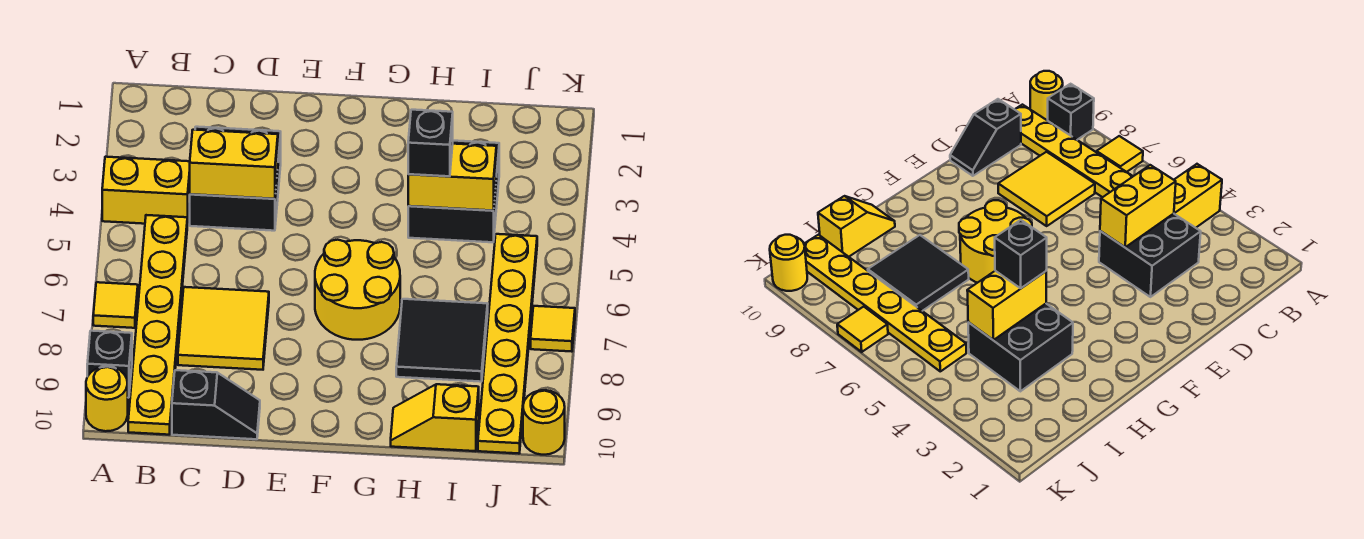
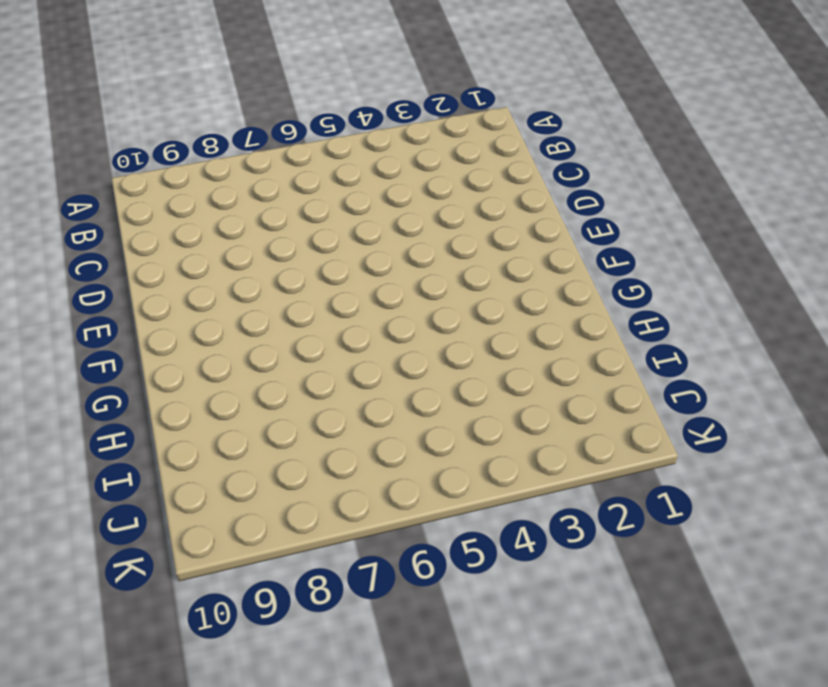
none -> yellow 1x2 brick [102,157,190,226]
none -> yellow 1x1 tile [93,282,138,328]
none -> black 1x1 brick [87,331,132,398]

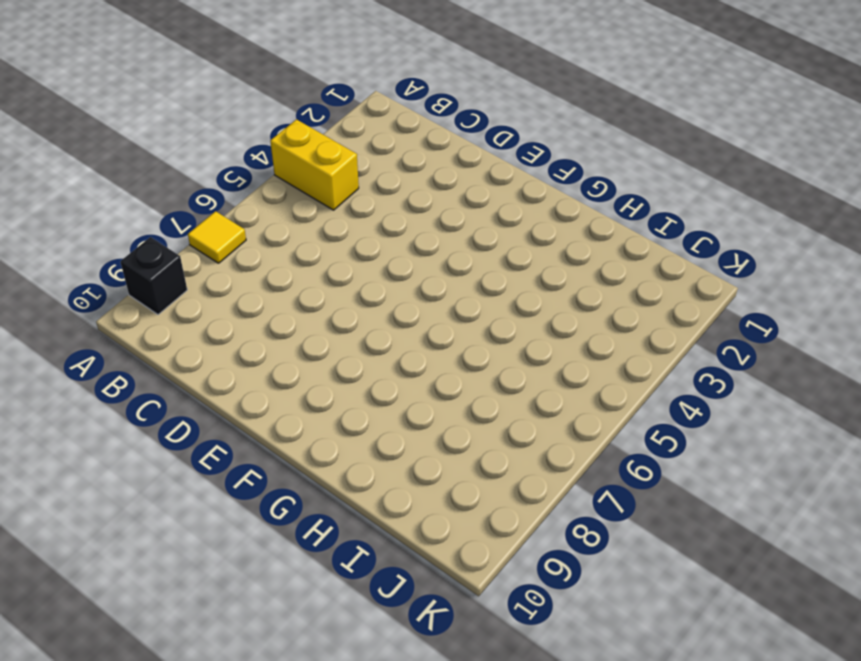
none -> yellow 1x1 round brick [86,367,128,431]
none -> yellow 1x6 plate [128,215,187,435]
none -> black 2x2 brick [190,127,281,231]

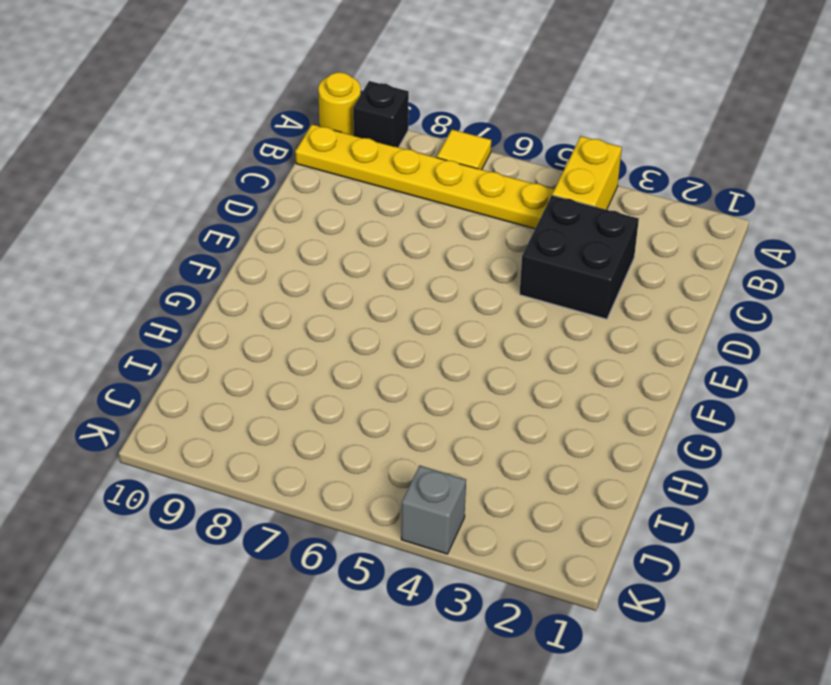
grey 1x1 brick [401,466,466,554] -> none
none -> yellow 2x2 tile [178,287,269,370]
none -> black 1x2 slope [172,370,260,439]
none -> yellow 2x2 round brick [315,240,400,340]

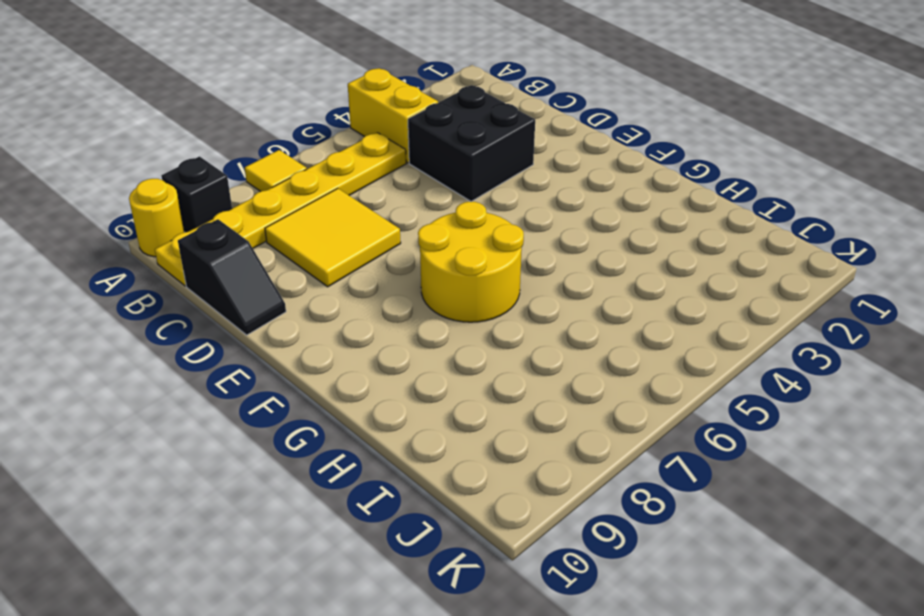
none -> black 2x2 brick [408,141,499,242]
none -> black 2x2 tile [396,299,488,382]
none -> yellow 1x2 slope [391,384,479,451]

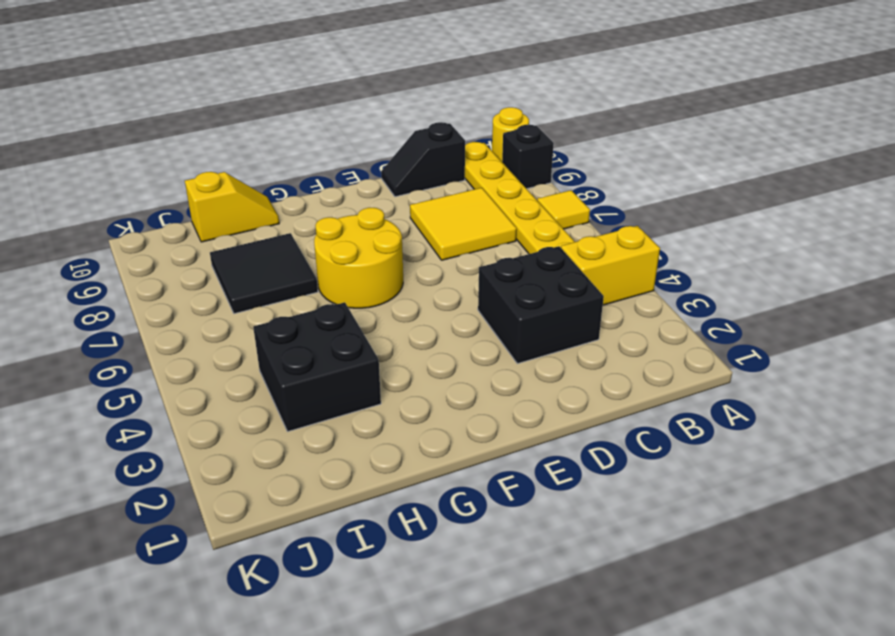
none -> yellow 1x6 plate [478,234,537,454]
none -> yellow 1x1 tile [531,306,575,352]
none -> yellow 1x1 round brick [523,390,565,455]

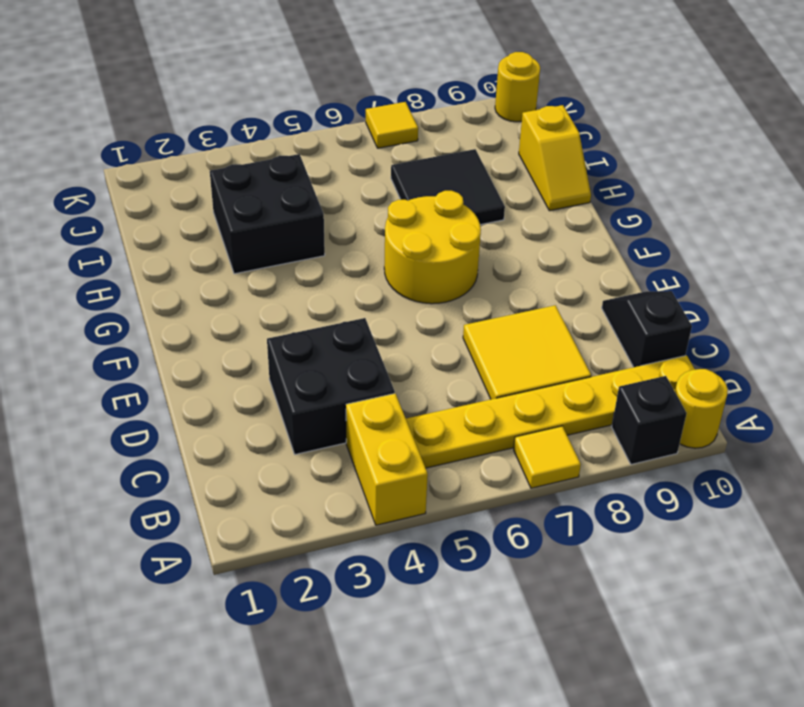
none -> yellow 1x6 plate [478,234,537,454]
none -> yellow 1x2 brick [190,130,278,199]
none -> yellow 1x2 brick [408,144,496,211]

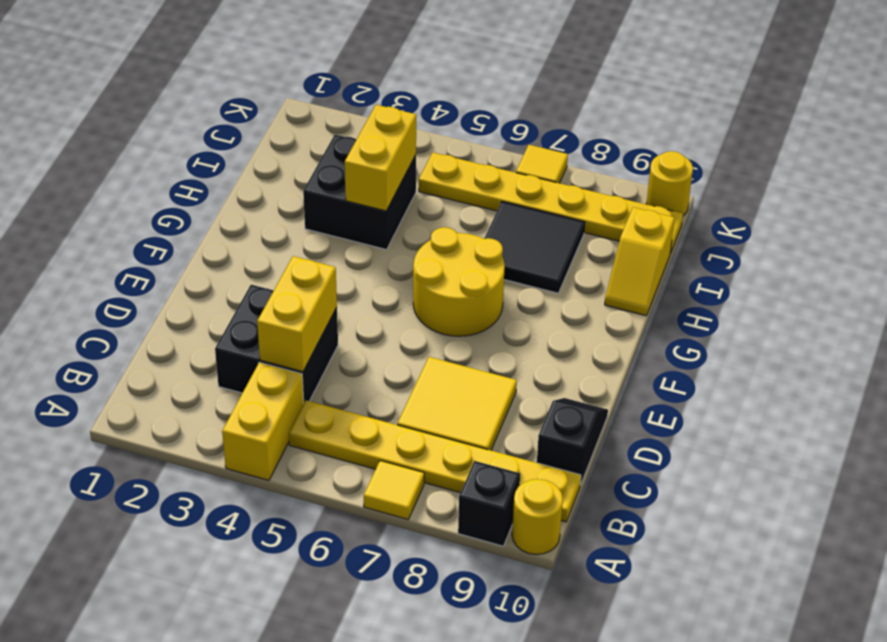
none -> black 1x1 brick [408,110,453,176]

